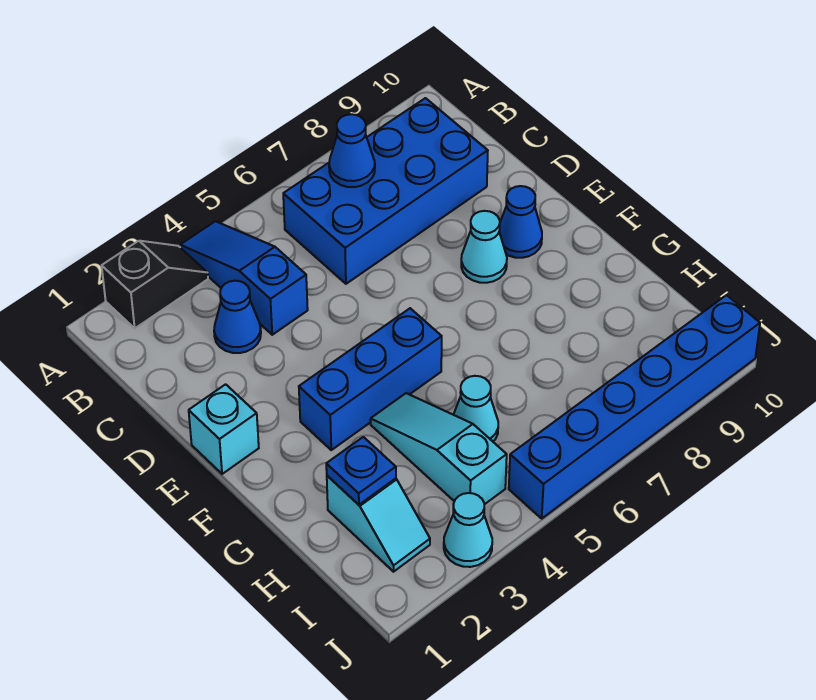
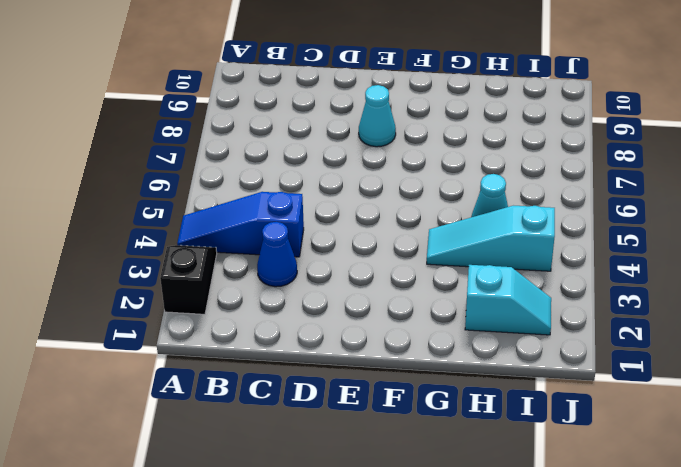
none -> blue 2x4 brick [283,98,488,284]
none -> cyan 1x1 brick [189,384,259,474]
none -> blue 1x1 cone [499,186,542,258]

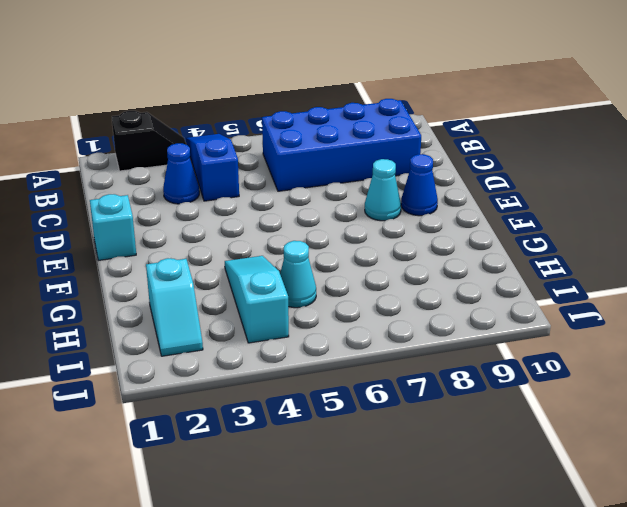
none -> blue 1x3 brick [299,308,442,450]
none -> cyan 1x1 cone [444,493,492,567]
none -> blue 1x6 brick [509,295,760,518]

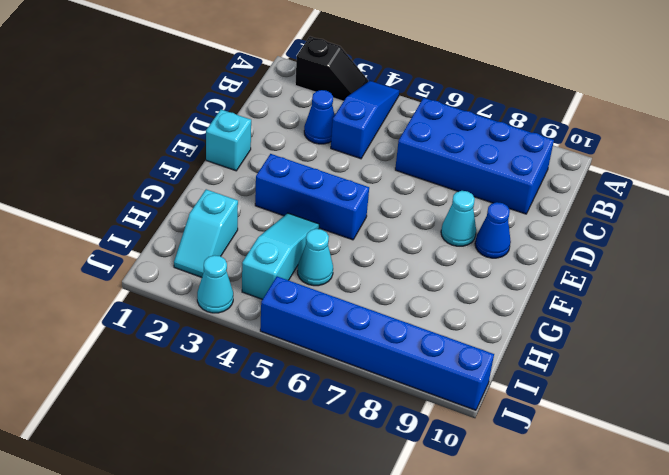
none -> blue 1x1 cone [329,114,375,187]
none -> blue 1x1 plate [326,437,396,505]

